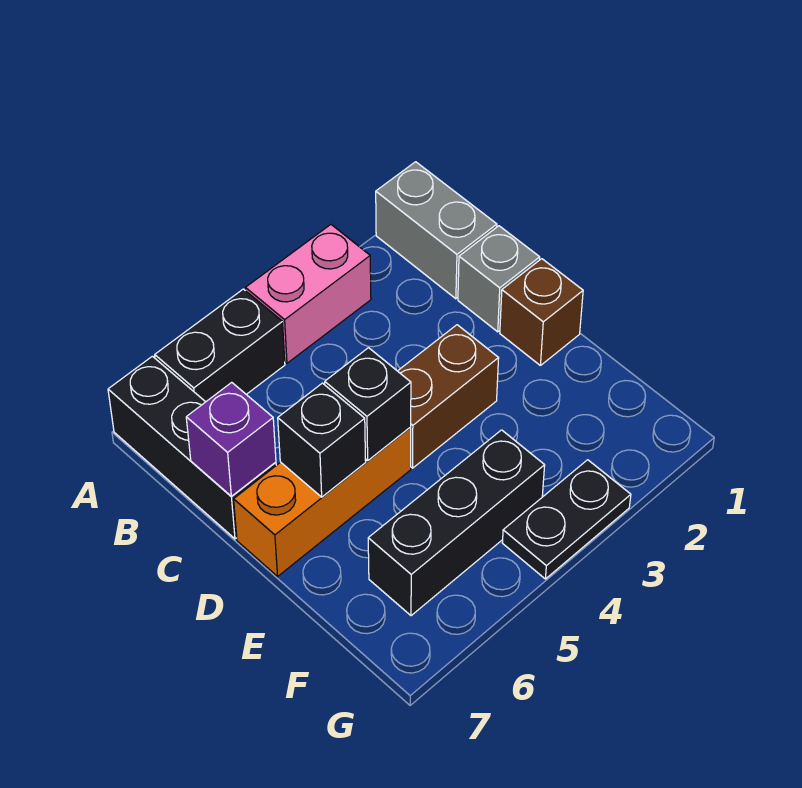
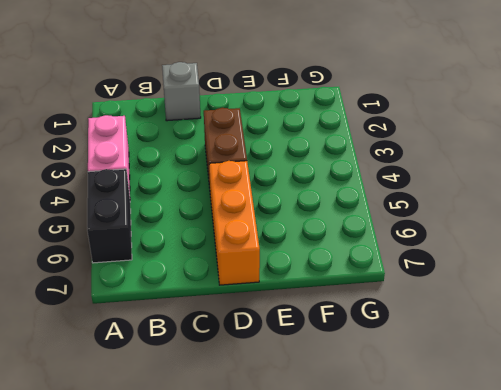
none -> grey 1x2 brick [376,162,497,299]
none -> black 1x3 brick [108,356,276,539]
none -> brown 1x1 brick [500,259,583,365]

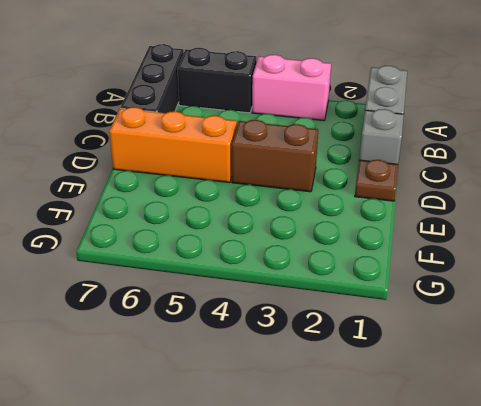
brown 1x1 plate [355,160,398,201] -> brown 1x1 brick [500,259,583,365]
none -> black 1x3 brick [368,430,545,616]
none -> black 1x2 plate [502,460,631,579]
none -> purple 1x1 brick [186,382,276,497]

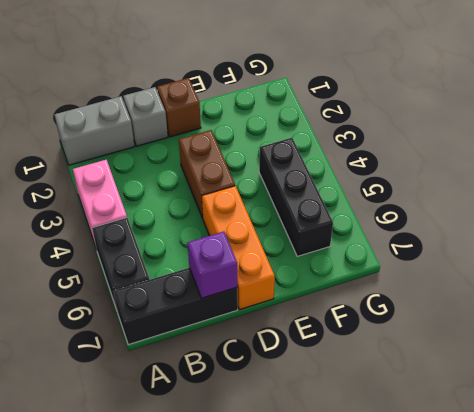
none -> black 1x2 plate [502,460,631,579]
none -> black 1x1 brick [325,348,411,460]
none -> black 1x1 brick [278,383,366,497]

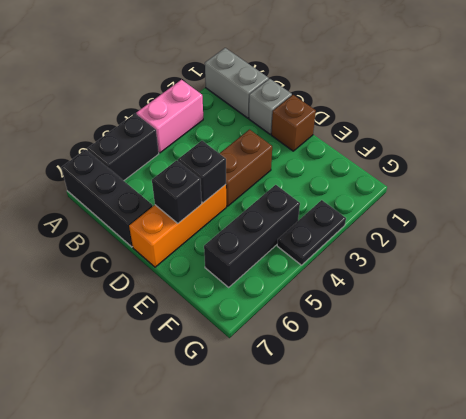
none -> purple 1x1 brick [186,382,276,497]

